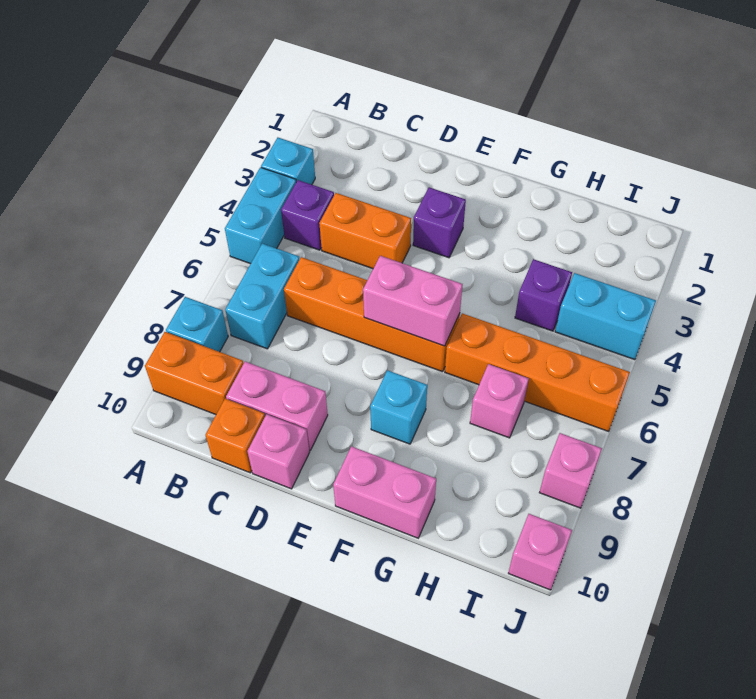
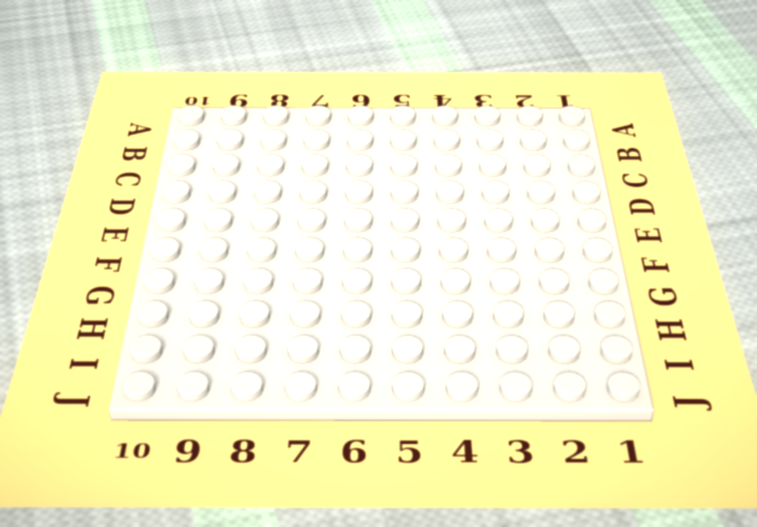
none -> cyan 1x1 brick [261,138,315,185]
none -> cyan 1x2 brick [225,167,296,264]
none -> cyan 1x1 brick [166,297,228,352]

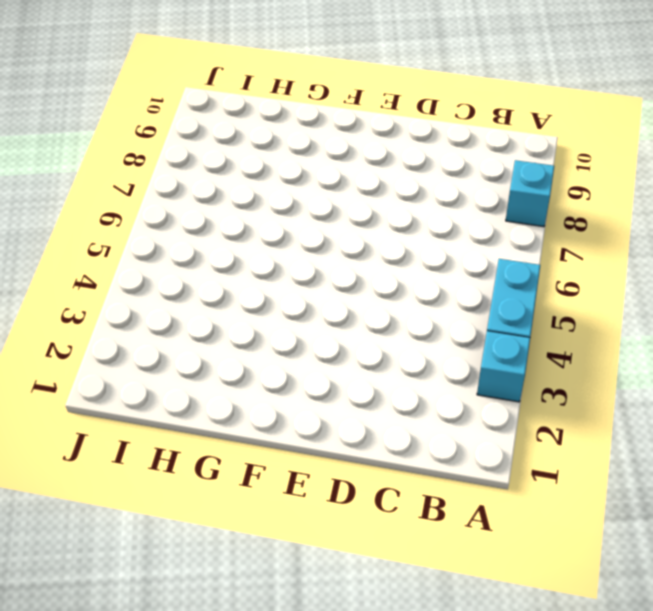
none -> orange 1x2 brick [145,332,244,414]
none -> purple 1x1 brick [281,180,334,250]
none -> cyan 1x2 brick [225,244,299,349]

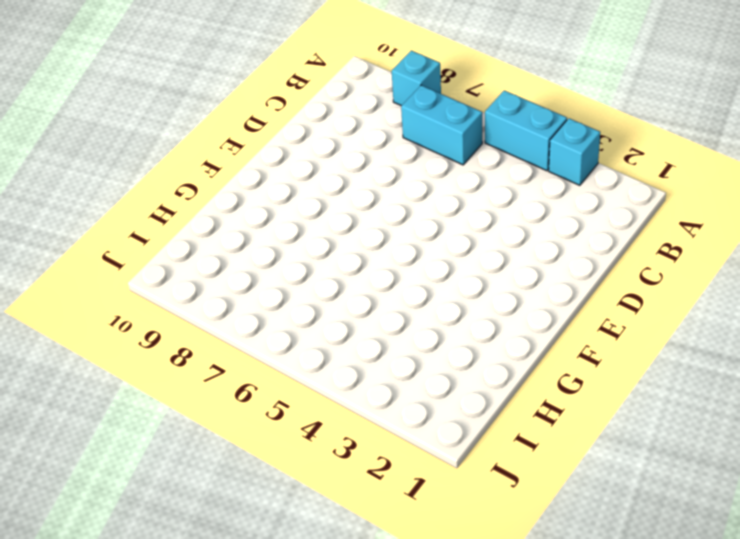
none -> orange 1x2 brick [145,332,244,414]
none -> purple 1x1 brick [281,180,334,250]
none -> orange 1x2 brick [319,193,411,269]

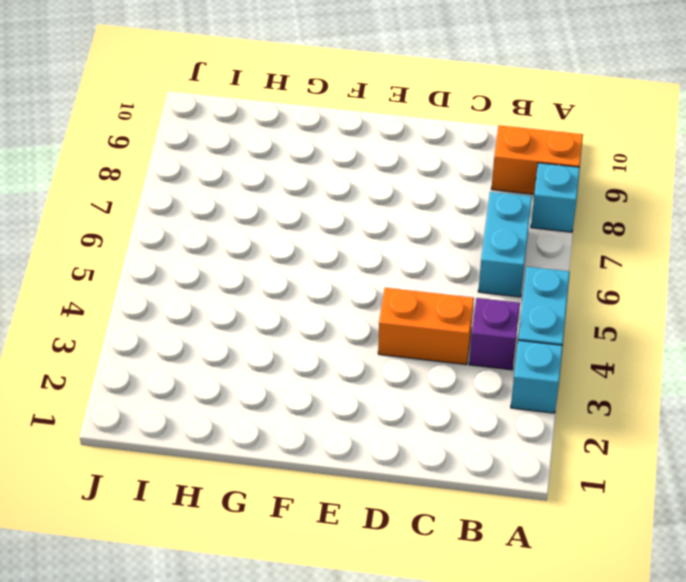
none -> orange 1x4 brick [284,257,460,372]
none -> pink 1x2 brick [226,362,328,450]
none -> orange 1x1 brick [206,399,265,473]

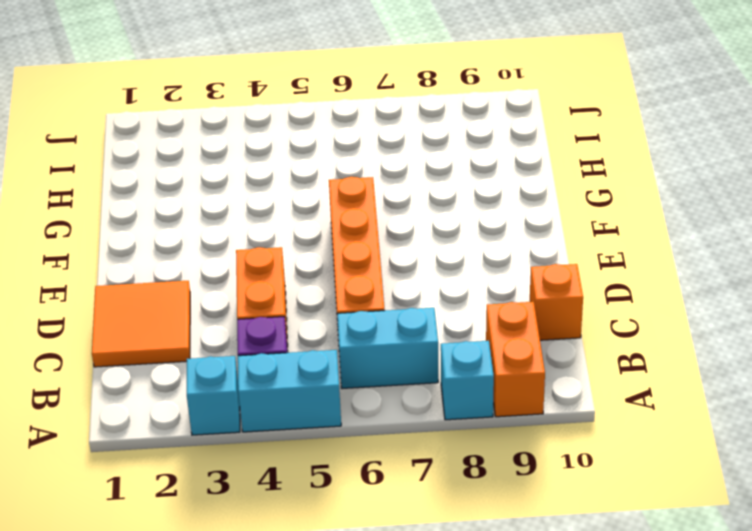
orange 2x2 tile [92,281,190,367] -> none
none -> pink 1x2 brick [226,362,328,450]
none -> pink 1x1 brick [247,414,310,489]
none -> purple 1x1 brick [413,187,466,258]

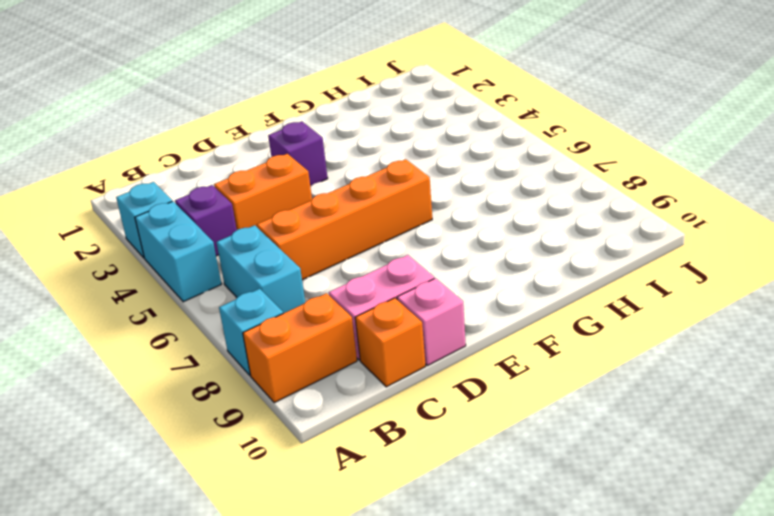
none -> cyan 1x1 brick [370,370,427,444]
none -> pink 1x2 brick [333,446,436,538]
none -> orange 1x4 brick [445,313,630,432]

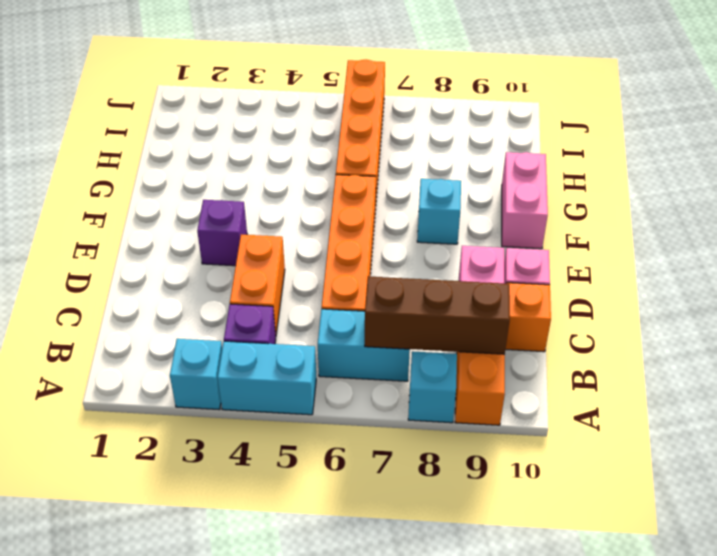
brown 1x3 brick [365,276,510,354] -> none
none -> purple 1x1 brick [515,259,572,331]
none -> pink 1x1 brick [470,364,529,438]
none -> cyan 1x2 brick [555,273,656,360]

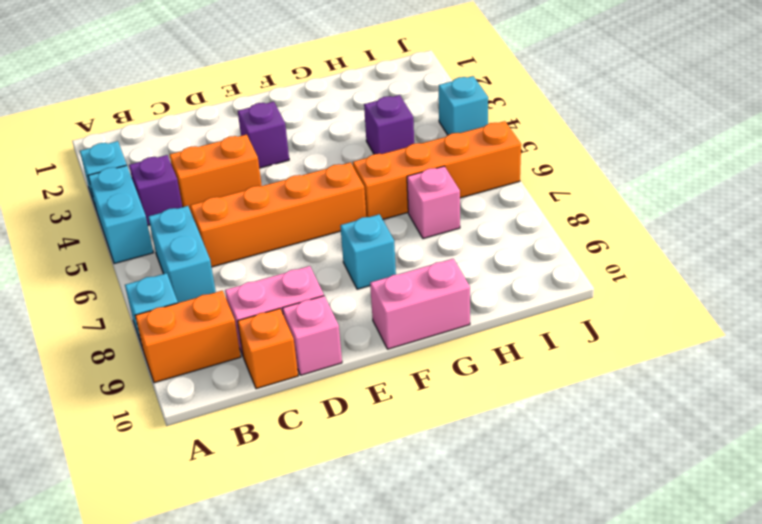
cyan 1x1 brick [439,76,488,135] -> cyan 1x2 brick [555,273,656,360]
none -> pink 1x1 brick [539,433,602,508]
none -> pink 1x1 brick [509,514,572,590]
none -> pink 1x2 brick [363,256,463,346]

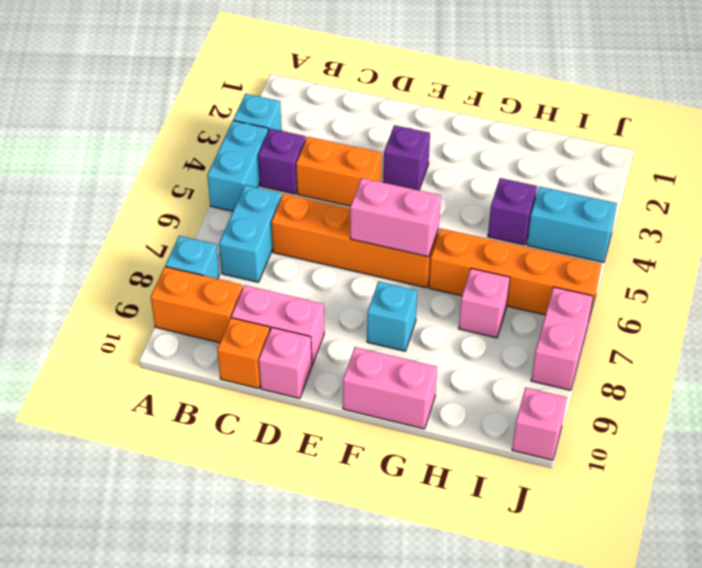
pink 1x2 brick [531,287,593,390] -> pink 1x1 brick [539,433,602,508]

